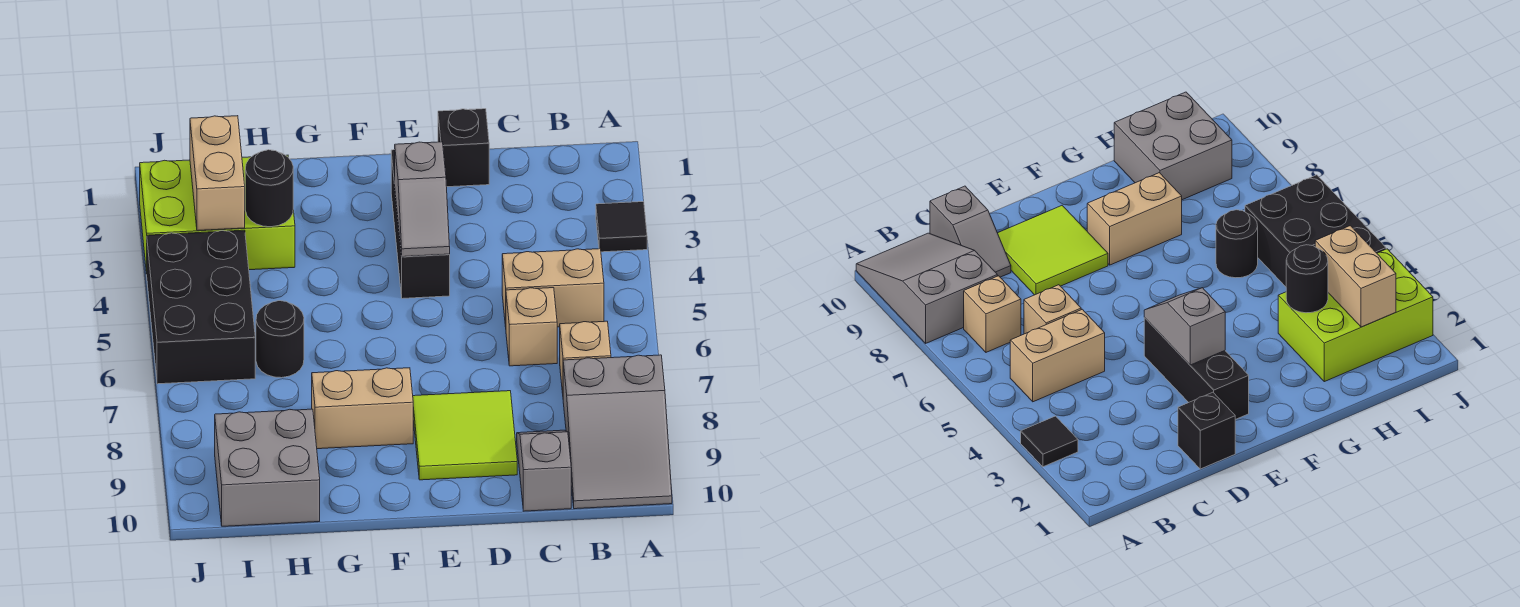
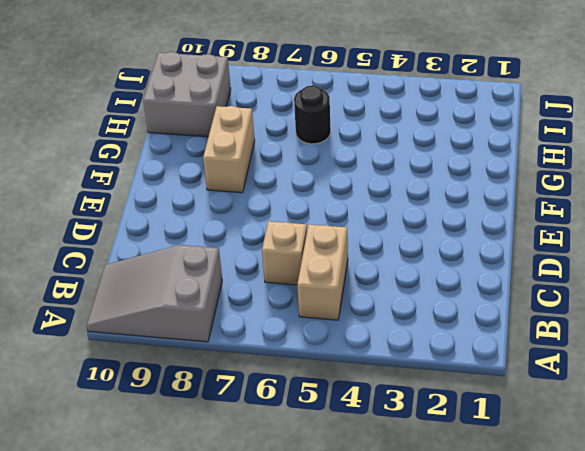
none -> black 1x1 tile [596,202,647,252]
none -> tan 1x1 brick [560,321,611,393]
none -> grey 1x2 slope [517,430,571,511]

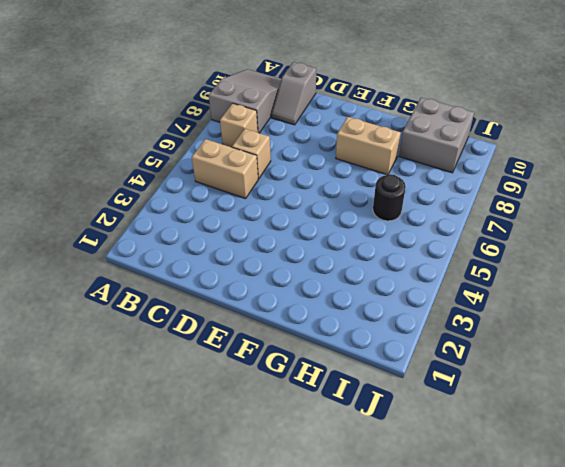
none -> black 1x1 tile [596,202,647,252]
none -> black 1x1 brick [438,109,489,187]
none -> lime 2x2 tile [413,391,517,480]

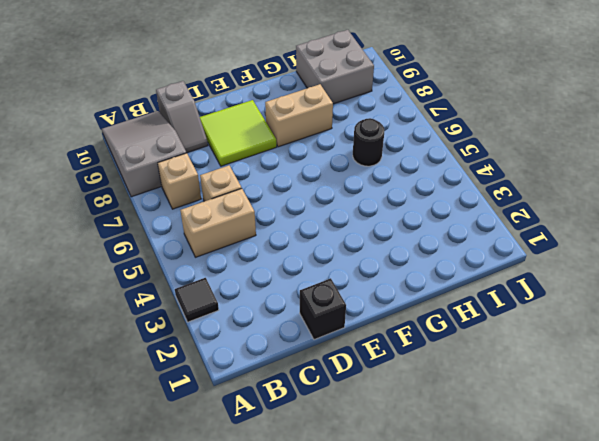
none -> black 1x3 brick [391,150,450,299]
none -> lime 2x3 brick [140,155,295,274]
none -> black 2x3 brick [147,230,255,384]

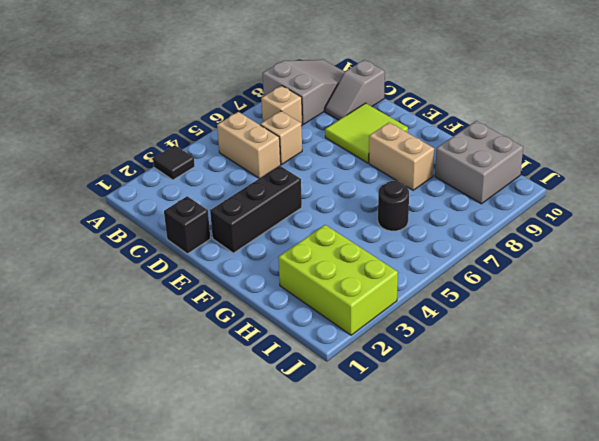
none -> black 2x3 brick [147,230,255,384]
none -> grey 1x2 slope [395,142,450,257]
none -> black 1x1 round brick [245,150,293,227]

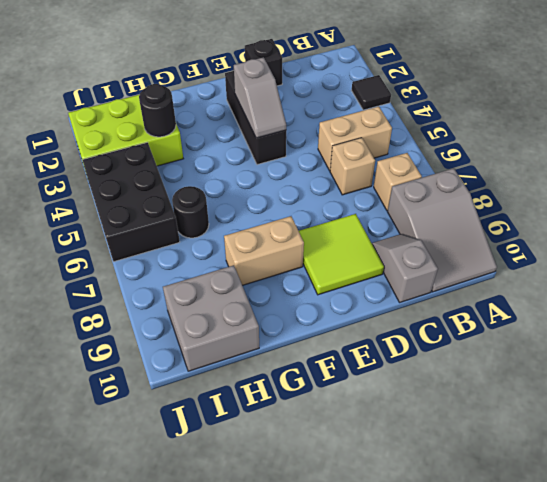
none -> tan 1x2 brick [190,116,245,231]

